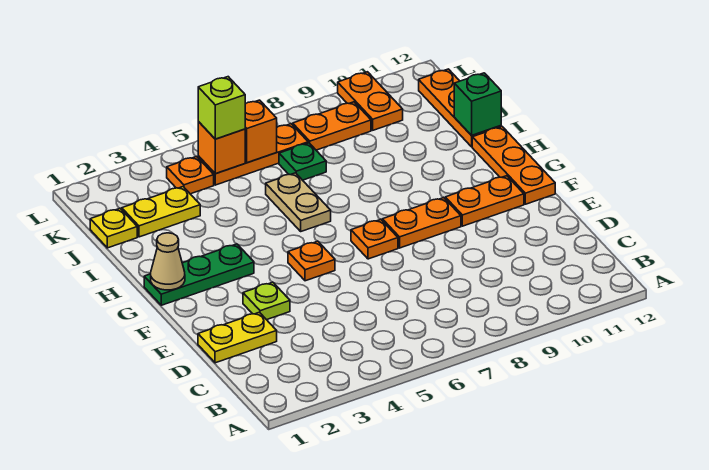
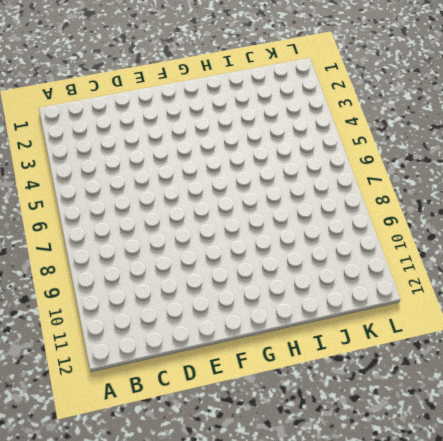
none -> yellow 1x2 plate [198,312,277,363]
none -> lime 1x1 plate [243,282,290,320]
none -> orange 1x1 plate [288,241,335,281]

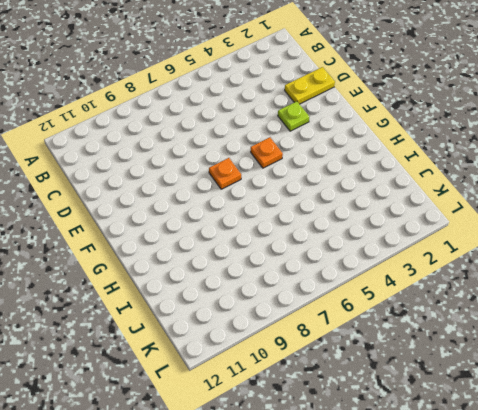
none -> orange 1x2 plate [382,197,461,248]
none -> orange 1x2 plate [445,176,524,226]
none -> orange 1x3 plate [472,127,555,204]

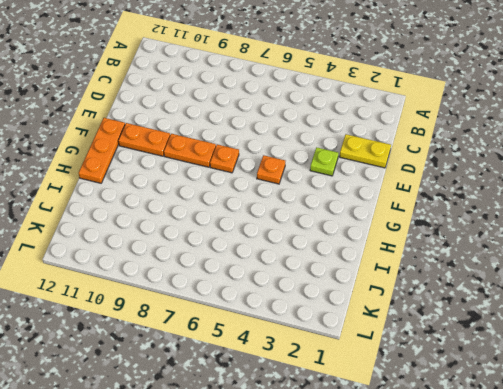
none -> green 1x3 plate [144,244,254,305]
none -> tan 1x2 plate [266,173,331,231]
none -> orange 1x3 plate [419,69,501,147]

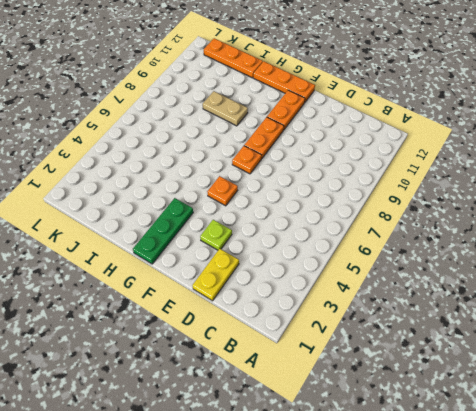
tan 1x2 plate [203,91,248,126] -> tan 1x2 plate moved to [266,173,331,231]
none -> yellow 1x1 plate [90,209,137,248]
none -> yellow 1x2 plate [121,187,200,237]
none -> green 1x1 plate [279,143,326,180]

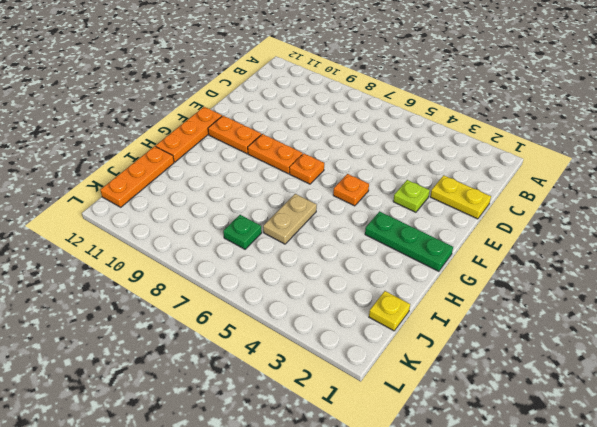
none -> yellow 1x2 plate [121,187,200,237]
none -> orange 1x1 plate [167,156,214,194]
none -> orange 1x3 plate [198,124,308,185]

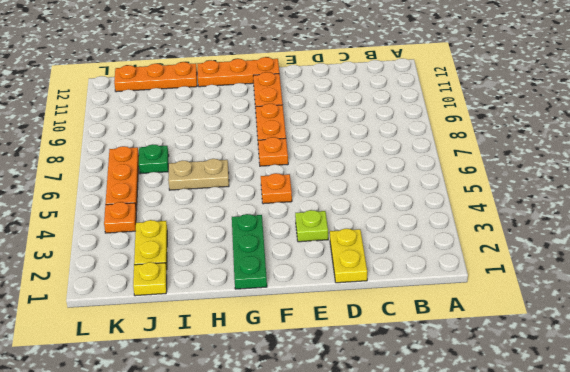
none -> orange 1x2 plate [293,102,371,150]
none -> orange 1x2 plate [338,72,403,130]
none -> tan 1x1 cone [151,233,185,290]

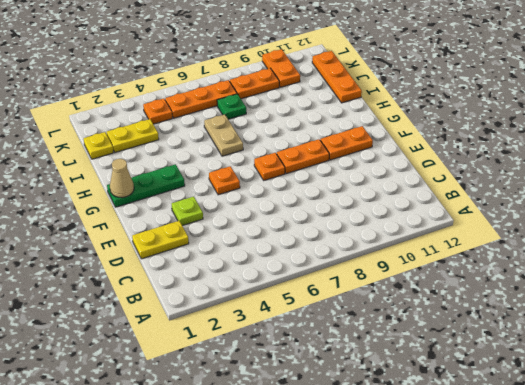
none -> orange 1x3 plate [472,127,555,204]
none -> green 1x1 brick [454,73,501,136]
none -> orange 1x1 brick [198,122,245,174]

